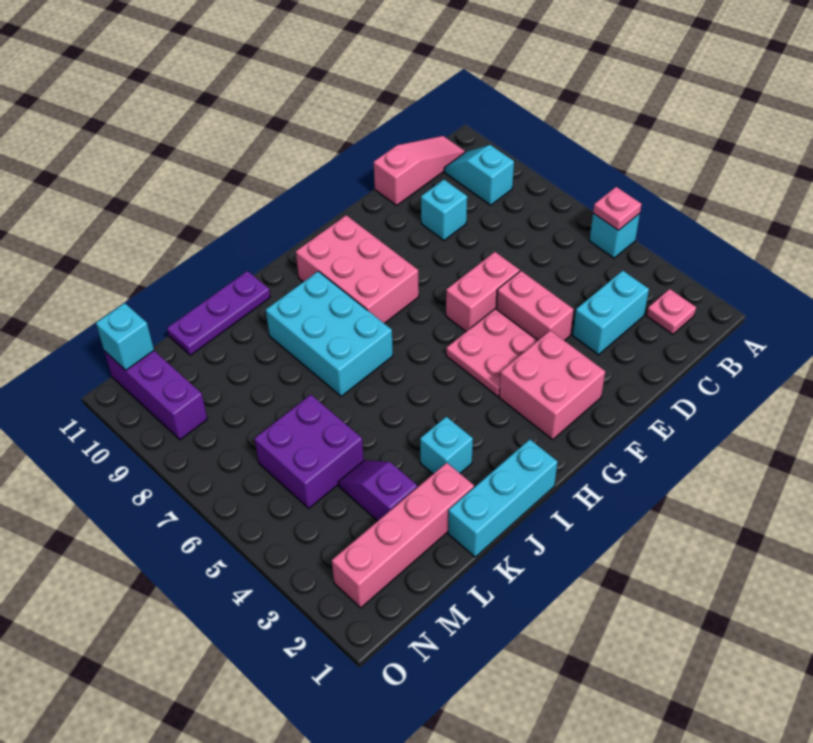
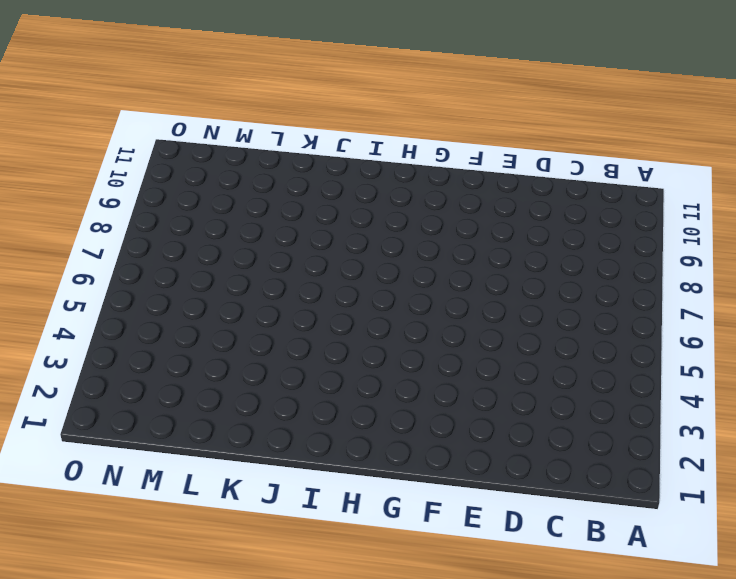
none -> cyan 1x1 brick [589,214,640,258]
none -> pink 1x1 plate [646,289,696,334]
none -> cyan 1x2 slope [444,145,514,205]

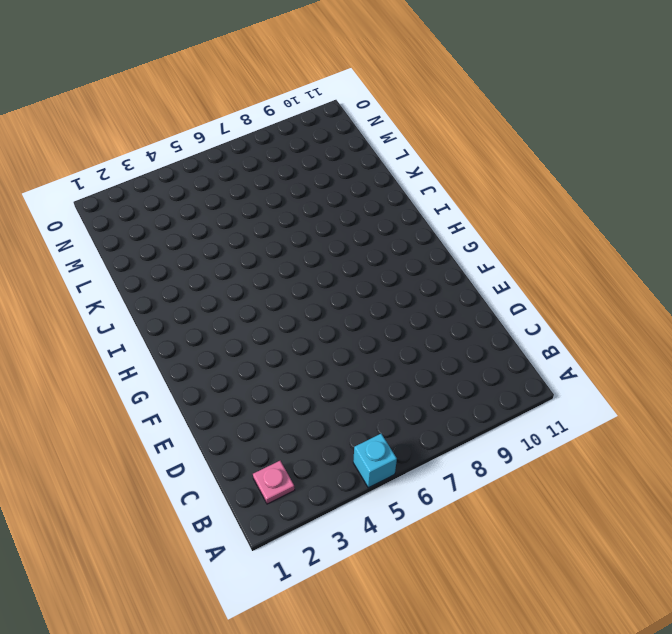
none -> cyan 1x2 slope [444,145,514,205]
none -> pink 1x3 slope [374,136,465,205]
none -> cyan 1x2 brick [573,271,649,355]

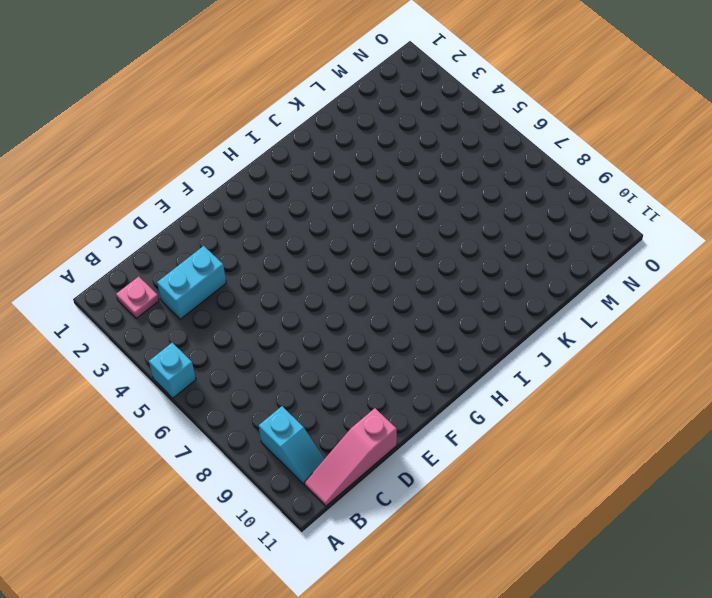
none -> cyan 1x1 brick [421,180,467,240]
none -> pink 1x2 brick [496,271,574,341]
none -> pink 1x2 brick [446,252,520,331]

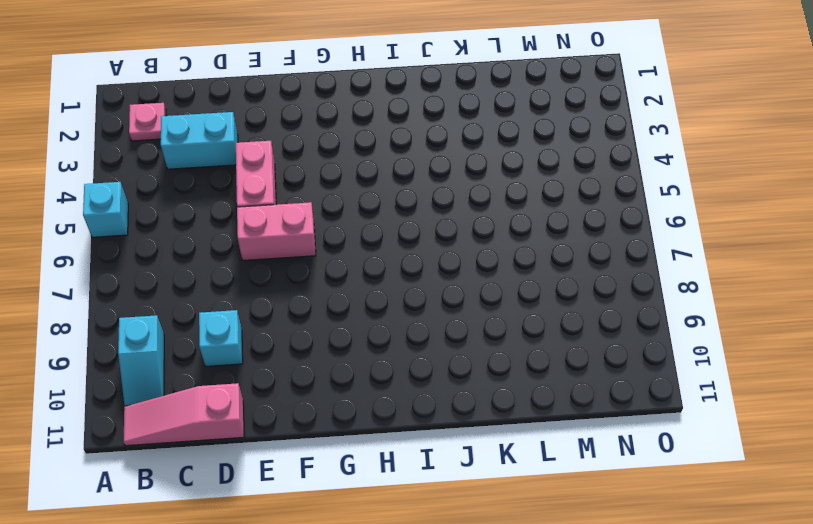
none -> pink 2x2 brick [499,330,605,439]
none -> pink 2x2 plate [446,309,538,396]
none -> pink 2x3 brick [296,215,419,323]

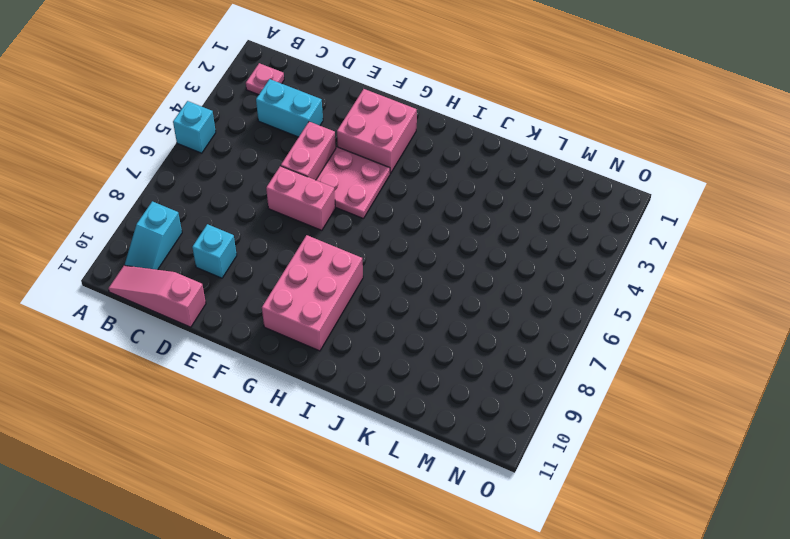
none -> cyan 1x3 brick [448,439,558,557]
none -> cyan 2x3 brick [266,271,393,396]
none -> cyan 1x1 brick [420,417,473,474]

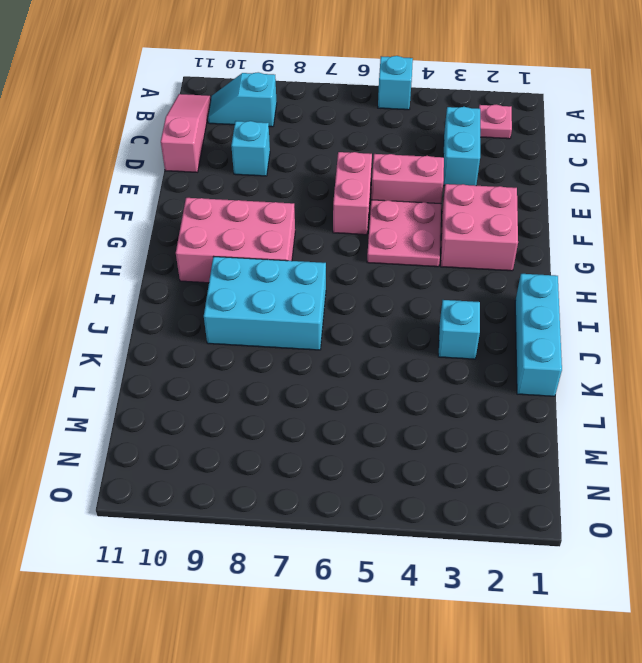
none -> purple 1x3 plate [167,271,270,355]
none -> pink 1x4 brick [332,463,474,608]
none -> purple 1x2 slope [338,460,417,521]

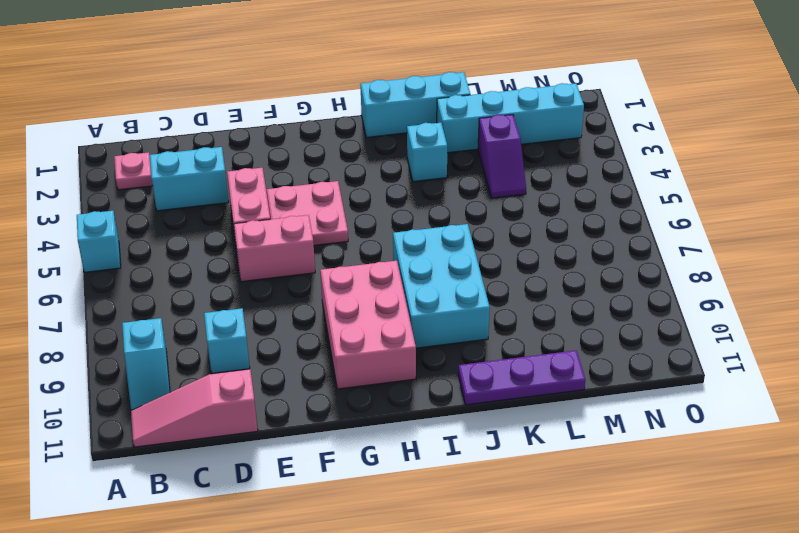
cyan 1x4 brick [437,83,584,153] -> pink 1x4 brick [332,463,474,608]
none -> pink 2x2 brick [499,330,605,439]
none -> purple 2x2 brick [254,395,364,508]
none -> purple 1x3 brick [104,351,207,440]

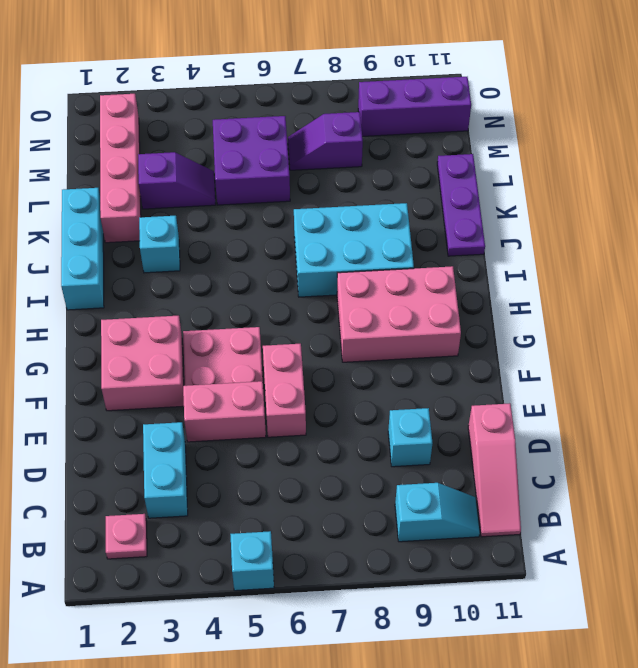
purple 1x2 slope [288,112,363,170] -> none
none -> pink 1x1 plate [593,187,642,230]
none -> cyan 1x1 brick [96,303,154,370]

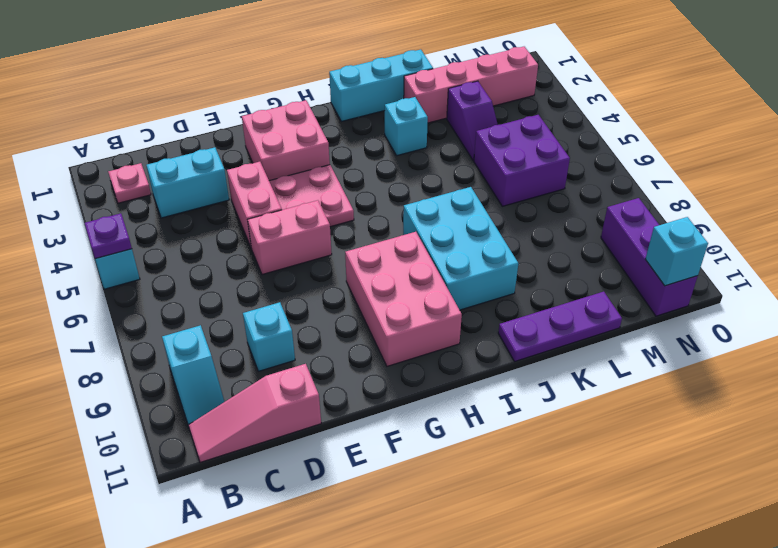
purple 1x1 plate [85,213,132,259] -> pink 1x1 plate [593,187,642,230]

